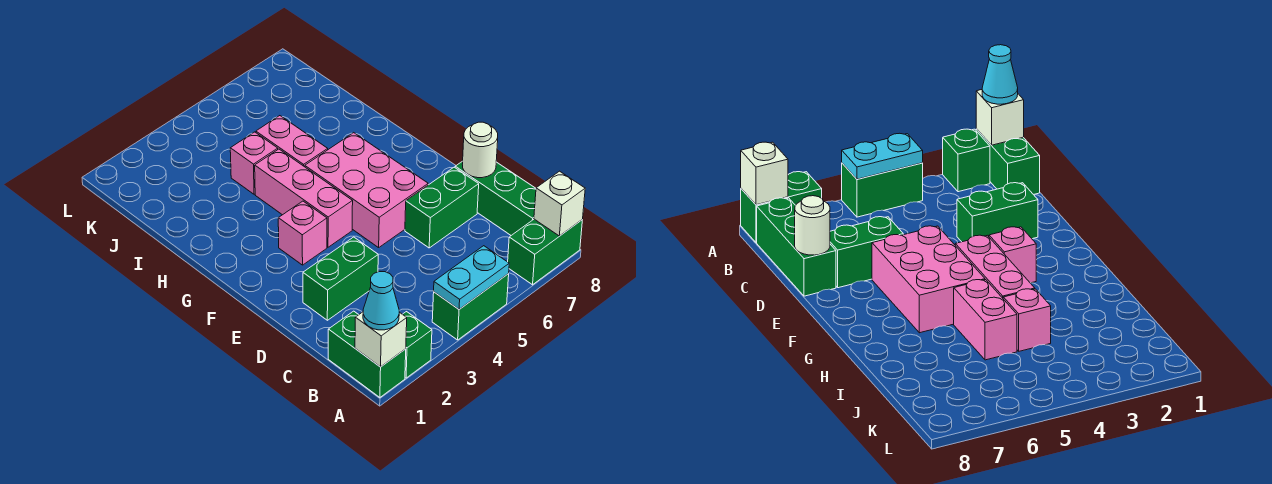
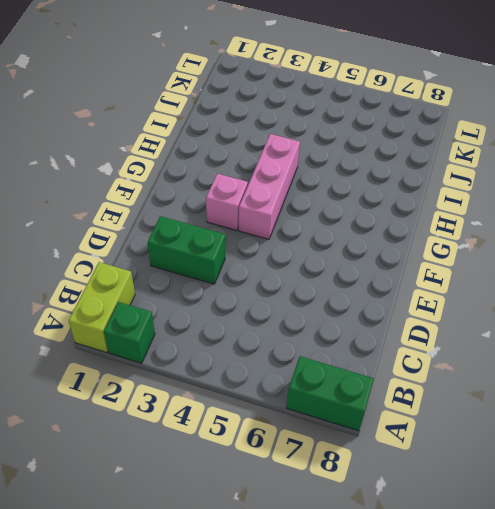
lime 1x2 brick [69,262,135,353] -> green 1x2 brick [328,311,406,397]
none -> green 1x2 brick [432,274,509,340]
none -> green 1x3 brick [455,161,536,235]
none -> green 1x2 brick [405,167,479,248]

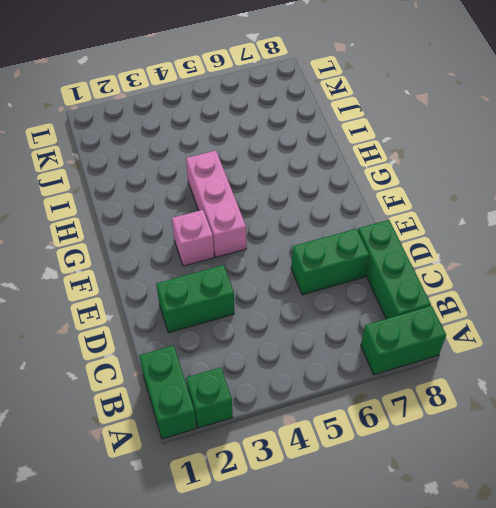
none -> green 1x2 brick [432,274,509,340]
none -> pink 2x3 brick [305,133,428,248]
none -> pink 1x2 brick [256,116,328,167]

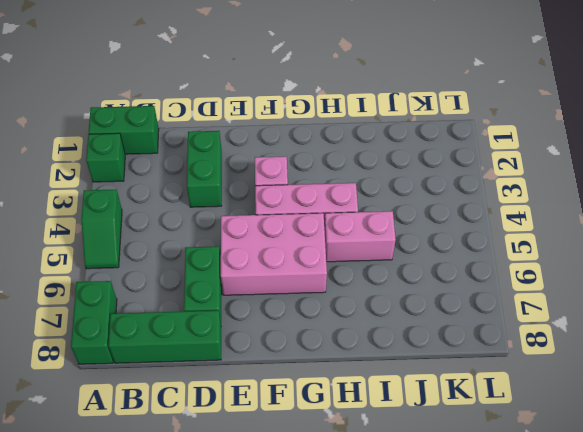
green 1x2 slope [81,189,122,269] -> green 1x2 brick [432,274,509,340]
none -> pink 1x1 brick [230,132,278,194]
none -> white 1x1 brick [355,312,407,367]
none -> cyan 1x2 plate [434,246,509,309]

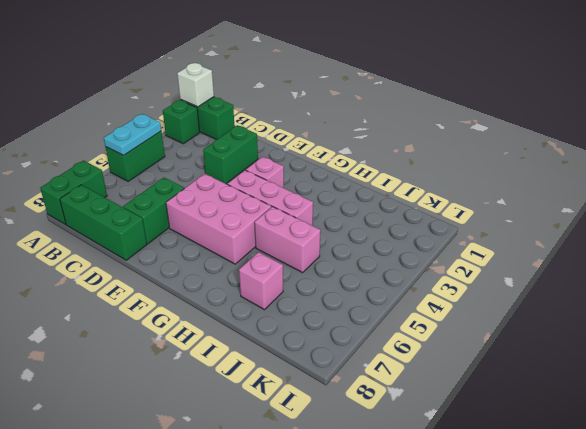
pink 1x1 brick [239,252,283,310] -> pink 1x1 brick moved to [230,132,278,194]
none -> white 1x1 brick [534,171,585,236]
none -> white 1x1 round brick [462,122,498,178]
none -> cyan 1x1 cone [363,272,399,330]

